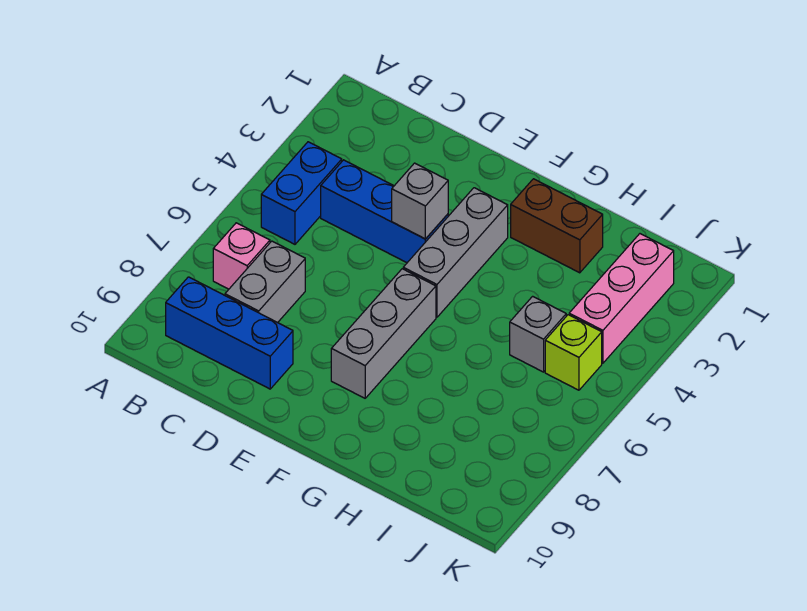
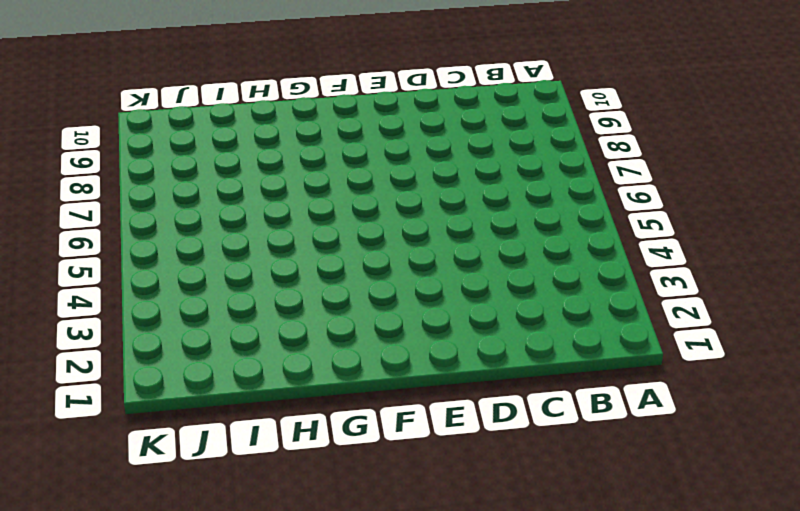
none -> blue 1x2 brick [261,142,342,244]
none -> pink 1x1 brick [213,223,270,289]
none -> blue 1x3 brick [166,277,293,389]

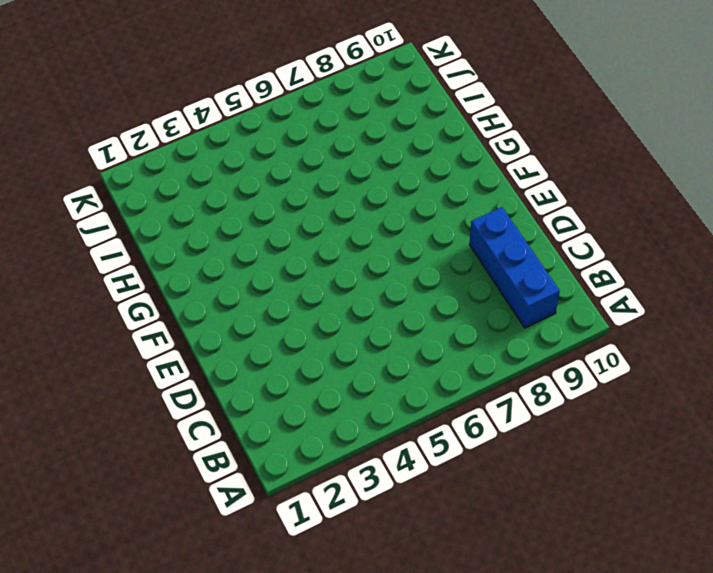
none -> blue 1x2 brick [261,142,342,244]
none -> pink 1x1 brick [213,223,270,289]
none -> blue 1x3 brick [321,160,448,263]

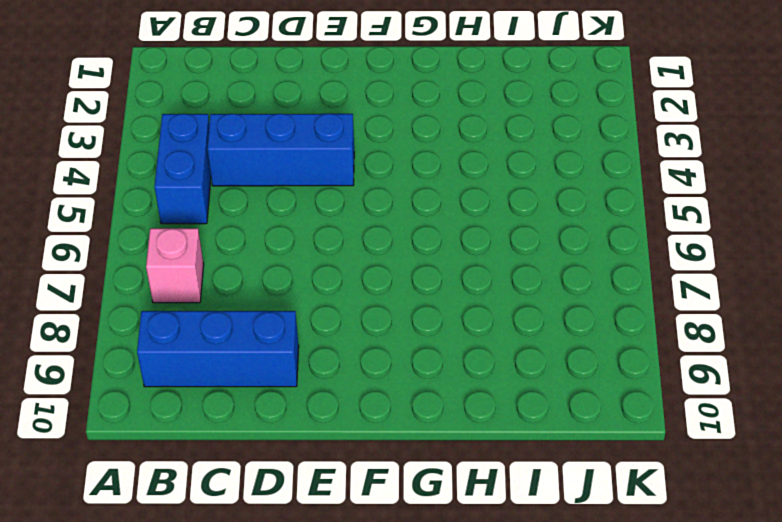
none -> grey 1x2 brick [225,241,305,323]
none -> grey 1x3 brick [403,188,508,317]
none -> grey 1x3 brick [331,269,436,398]

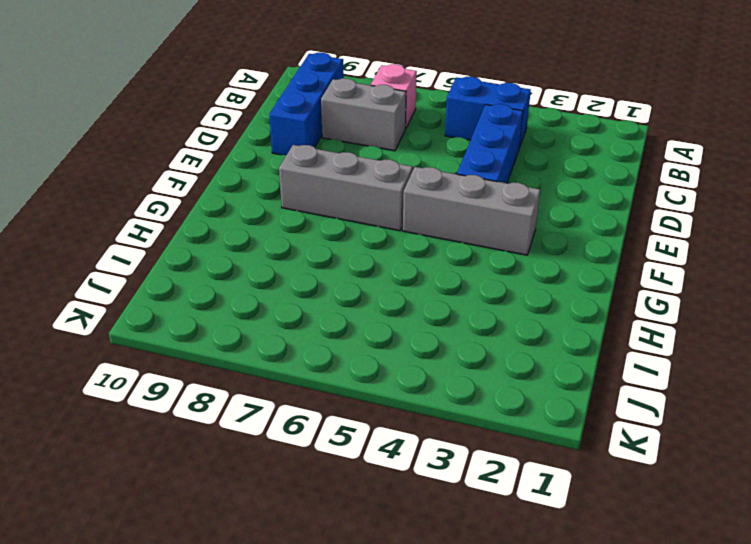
none -> brown 1x2 brick [511,179,603,273]
none -> grey 1x1 brick [510,296,566,372]
none -> pink 1x3 brick [569,234,674,363]

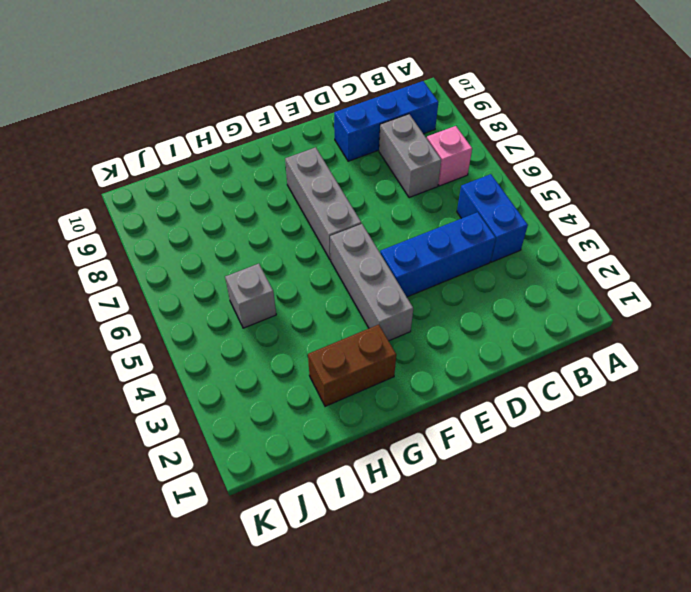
none -> pink 1x3 brick [569,234,674,363]
none -> lime 1x1 brick [545,315,602,390]
none -> grey 1x1 brick [392,163,448,239]

